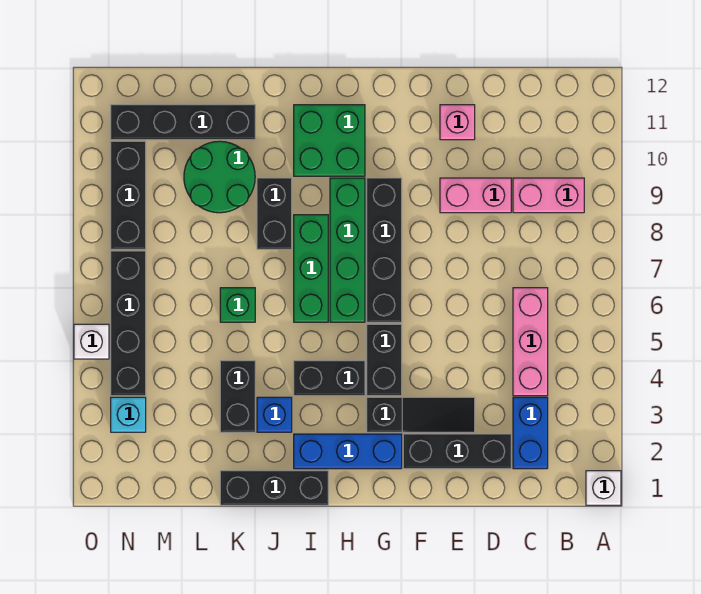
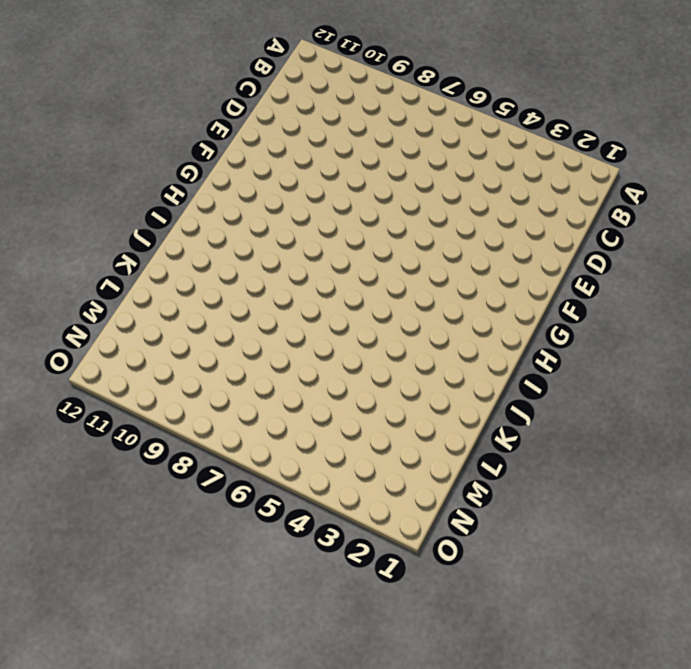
none -> white 1x1 brick [586,471,621,505]
none -> pink 1x2 brick [513,178,584,213]
none -> blue 1x2 brick [513,397,548,469]

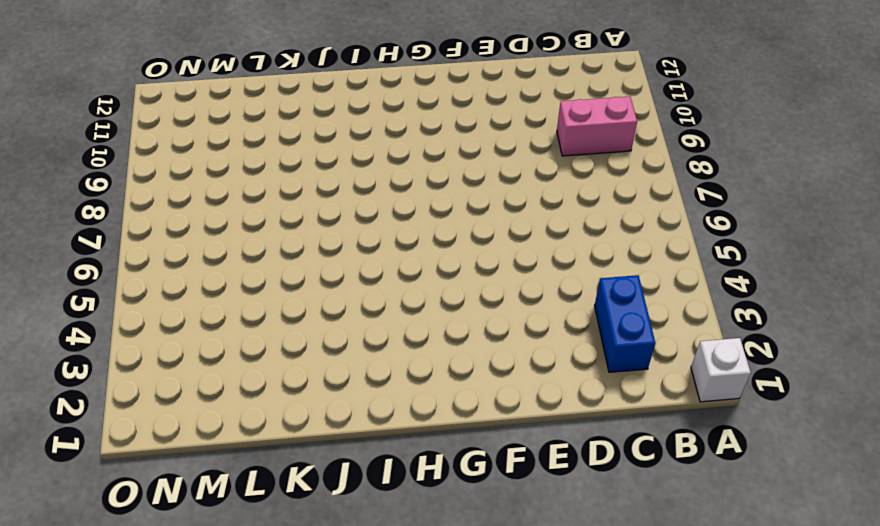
none -> pink 1x3 brick [513,288,548,396]
none -> black 1x3 brick [403,434,511,469]
none -> pink 1x2 brick [440,178,511,213]

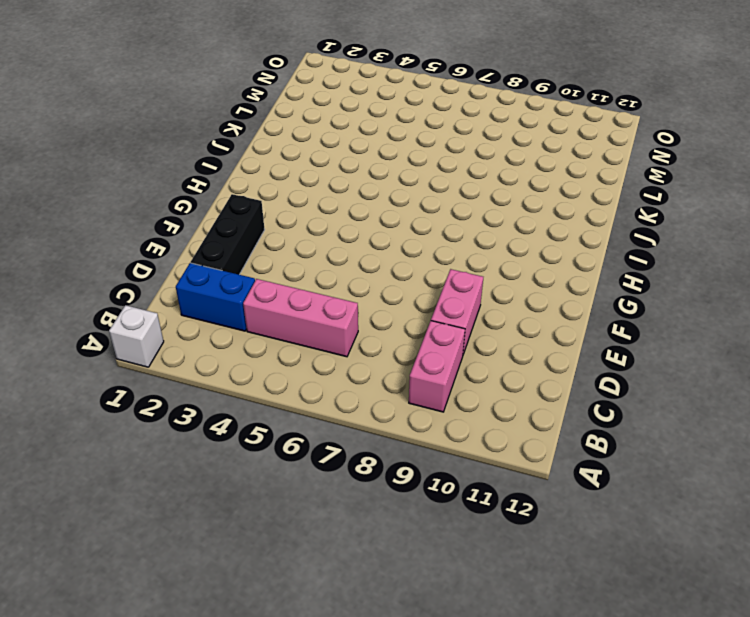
none -> black 1x3 slope [367,397,475,432]
none -> pink 1x1 brick [440,105,475,140]
none -> blue 1x3 brick [294,434,402,469]

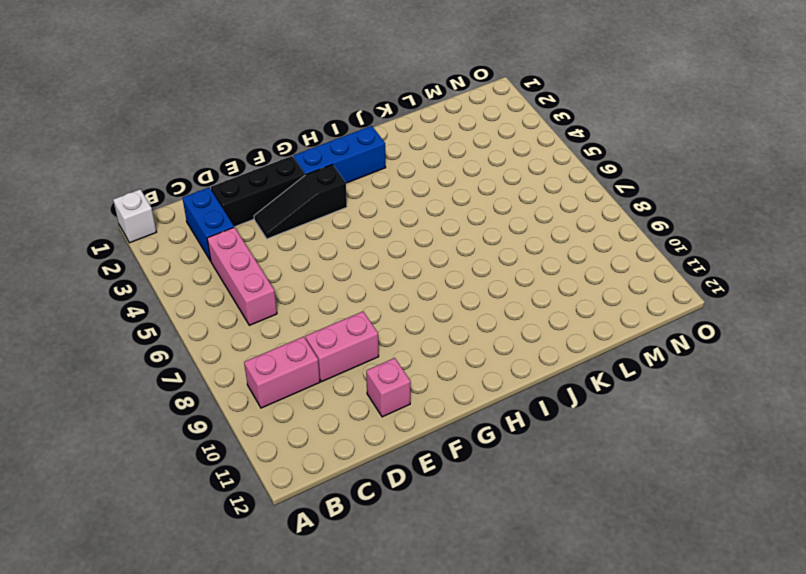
none -> black 1x2 brick [367,324,402,396]
none -> black 1x4 brick [367,178,402,322]
none -> black 1x2 brick [294,361,365,396]

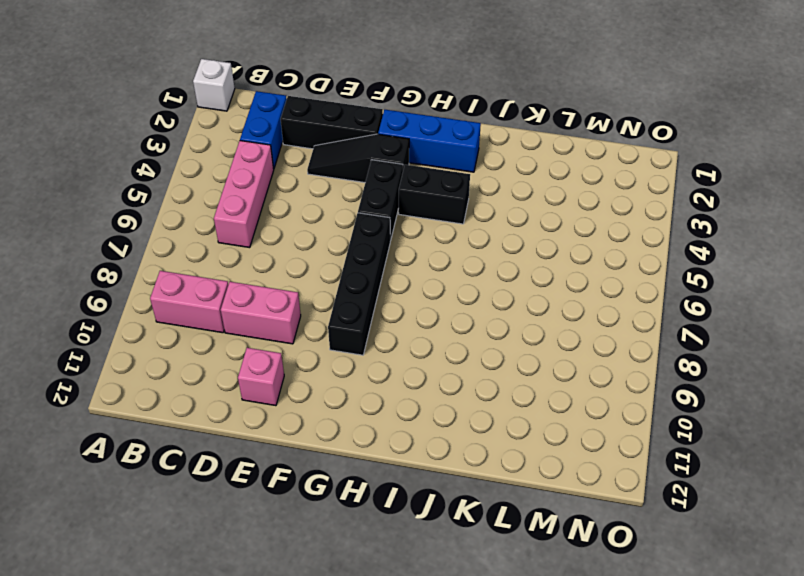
none -> green 1x4 brick [330,178,365,322]
none -> green 2x2 brick [294,105,365,176]
none -> black 1x3 brick [220,471,328,505]

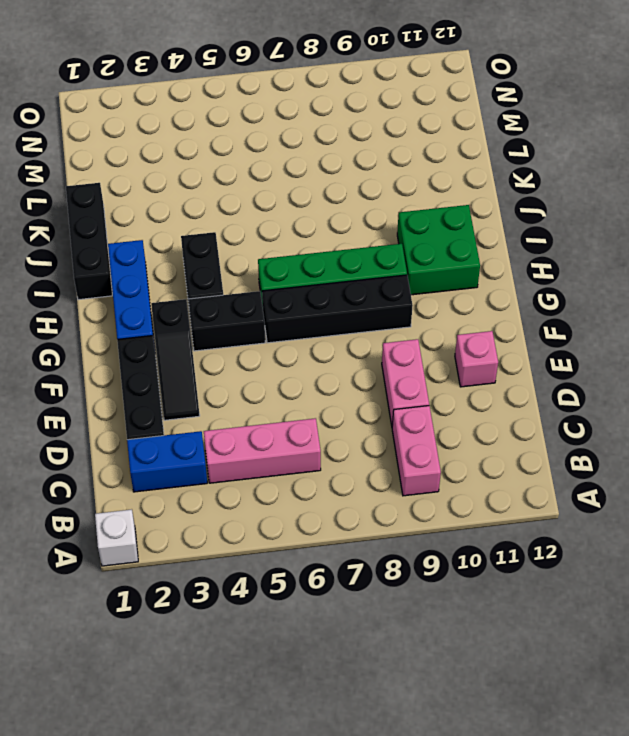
none -> green 1x3 brick [294,215,328,322]
none -> blue 1x1 brick [257,397,292,432]
none -> black 1x2 brick [257,178,292,249]

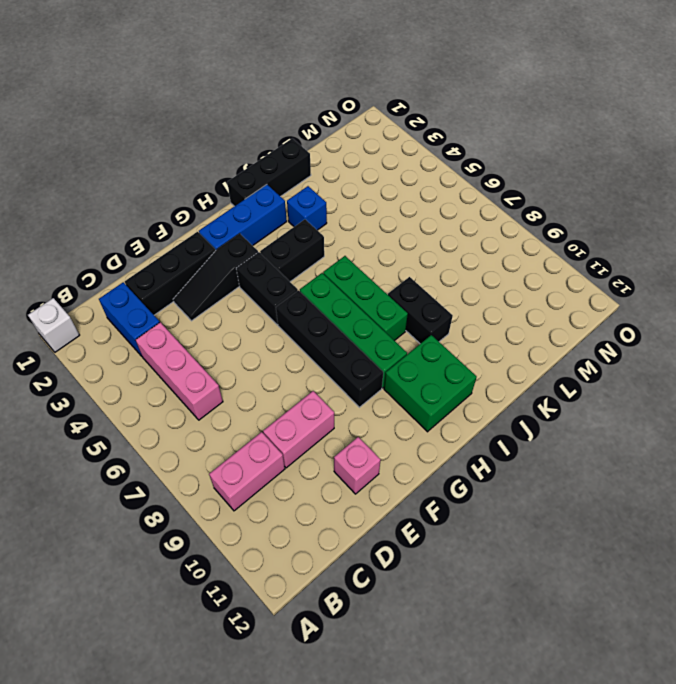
none -> black 1x2 brick [220,361,255,432]
none -> green 1x1 brick [220,288,255,322]
none -> green 2x2 round brick [184,141,255,213]

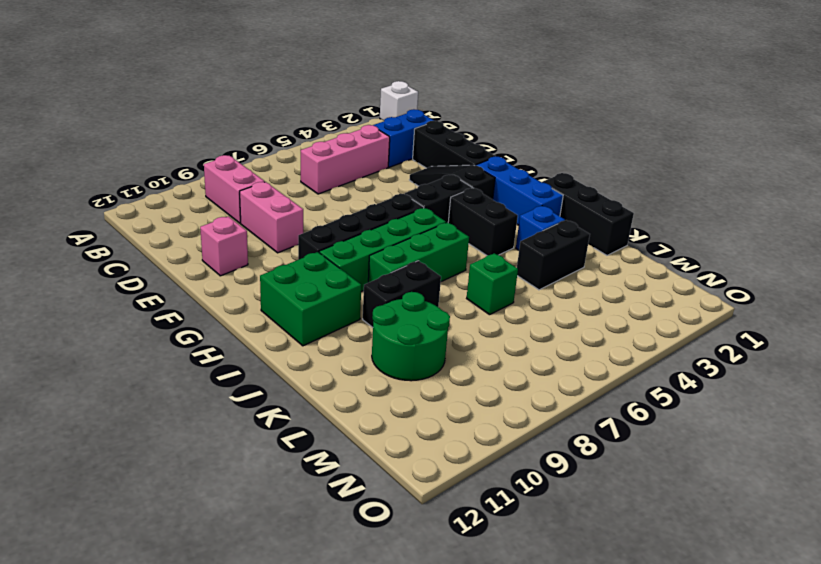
none -> black 1x4 brick [111,105,255,140]
none -> cyan 1x1 brick [111,397,146,432]
none -> black 1x4 brick [111,251,146,396]

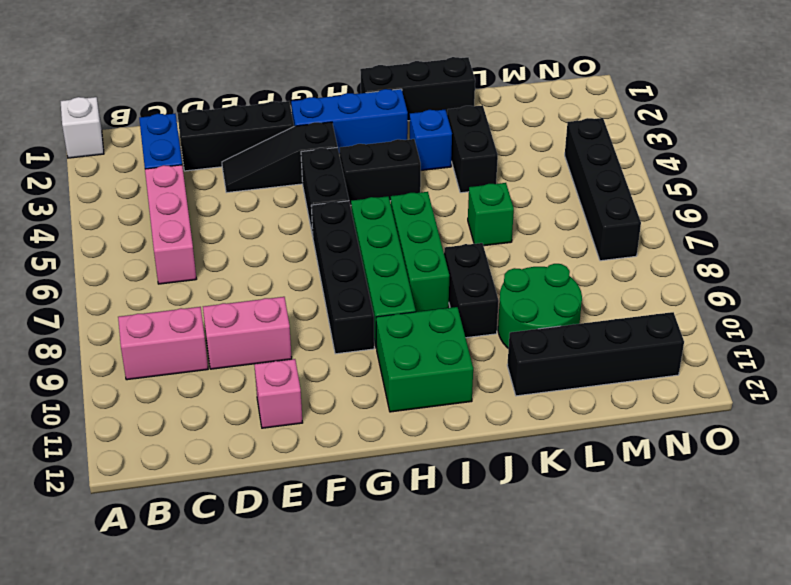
none -> cyan 1x1 brick [111,397,146,432]
none -> black 1x3 brick [111,141,146,249]
none -> white 1x1 brick [74,324,109,359]

